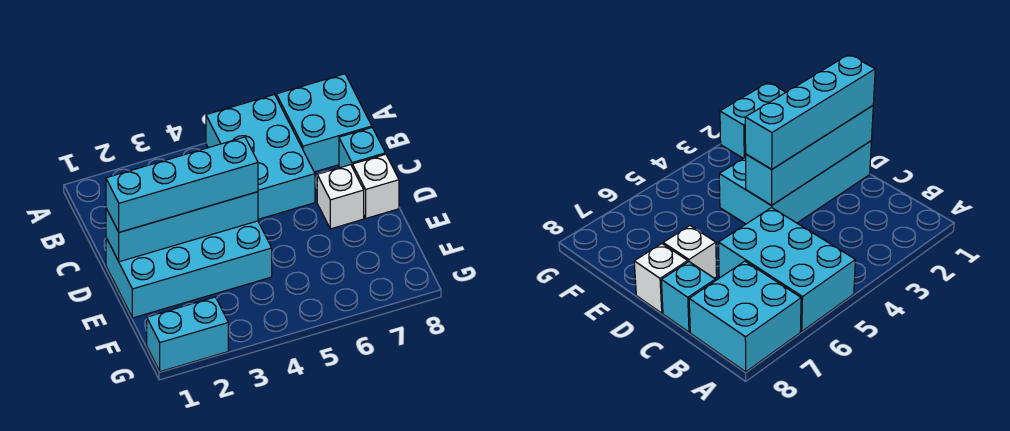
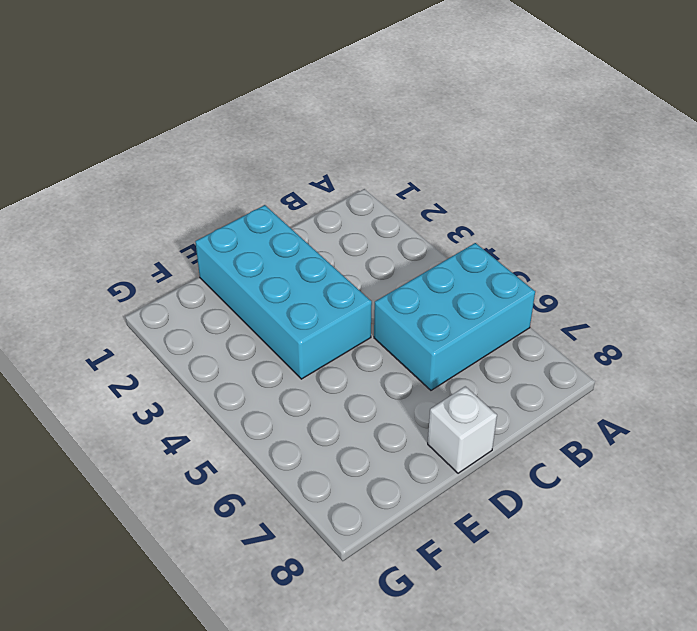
none -> cyan 2x2 brick [276,74,372,172]
none -> cyan 1x1 brick [339,128,385,168]

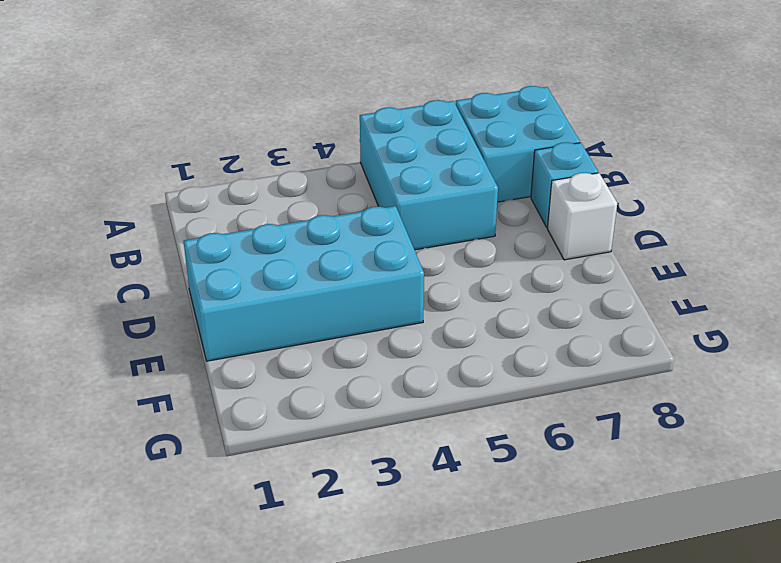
none -> white 1x1 brick [317,165,364,229]
none -> cyan 1x2 brick [147,297,228,372]

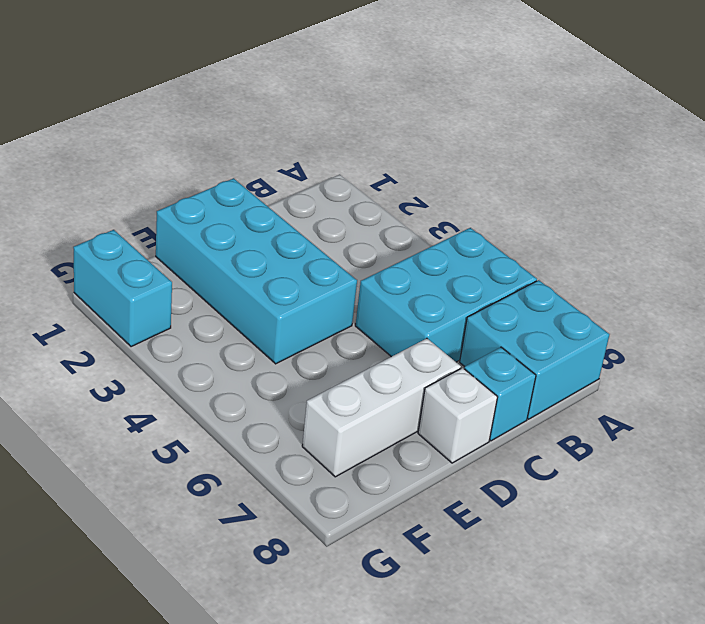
white 1x3 brick [302,338,461,477] -> white 1x1 brick [317,165,364,229]
none -> cyan 1x4 brick [106,192,258,262]
none -> cyan 1x4 brick [106,137,258,232]

